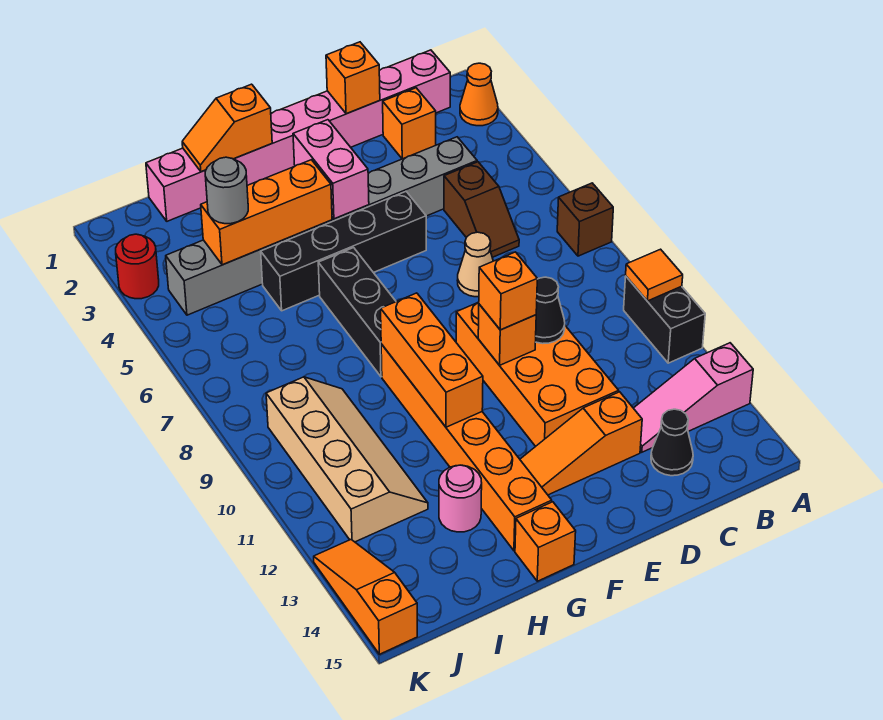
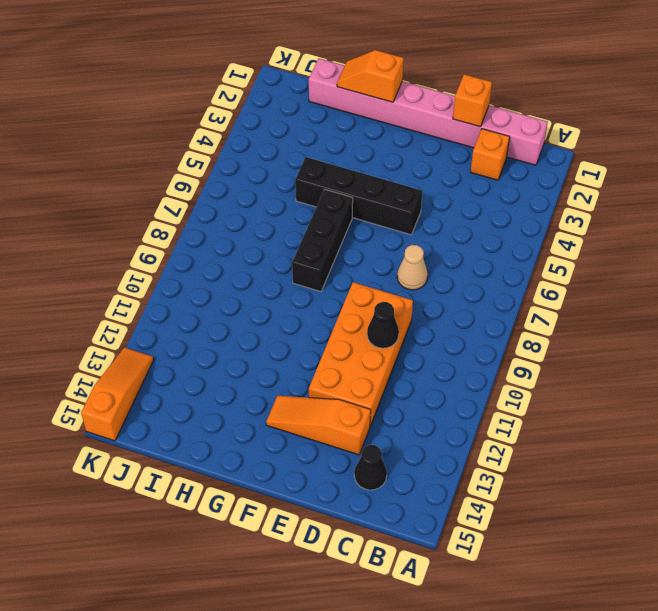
none -> orange 1x1 cone [460,63,498,126]
none -> brown 1x1 brick [557,183,613,256]
none -> black 1x2 brick [624,277,705,363]
none -> pink 1x3 slope [634,343,753,452]

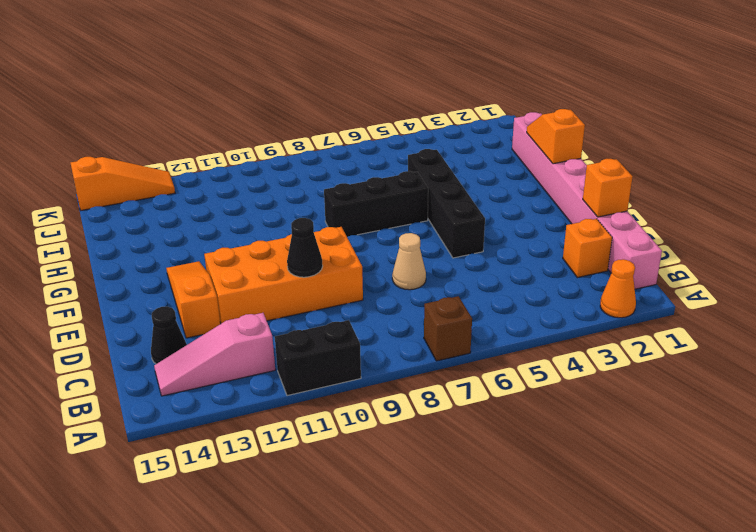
pink 1x3 slope [154,313,275,396] -> pink 1x3 slope turned to [634,343,753,452]
none -> grey 1x8 brick [166,137,477,315]
none -> brown 1x2 slope [444,162,519,257]
none -> orange 1x6 brick [381,344,552,551]
none -> orange 1x1 brick [515,502,576,581]

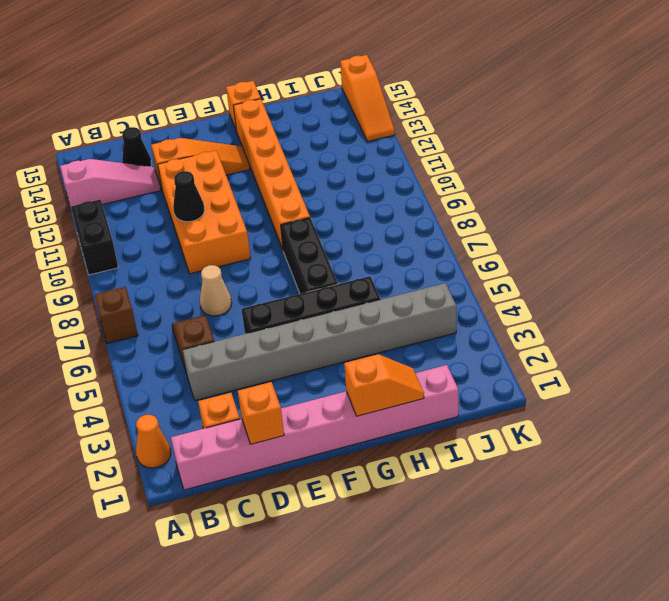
none -> pink 1x1 round brick [439,465,482,532]
none -> tan 2x4 slope [266,377,428,542]
none -> red 1x1 round brick [116,234,159,299]
none -> orange 1x1 tile [626,249,683,301]

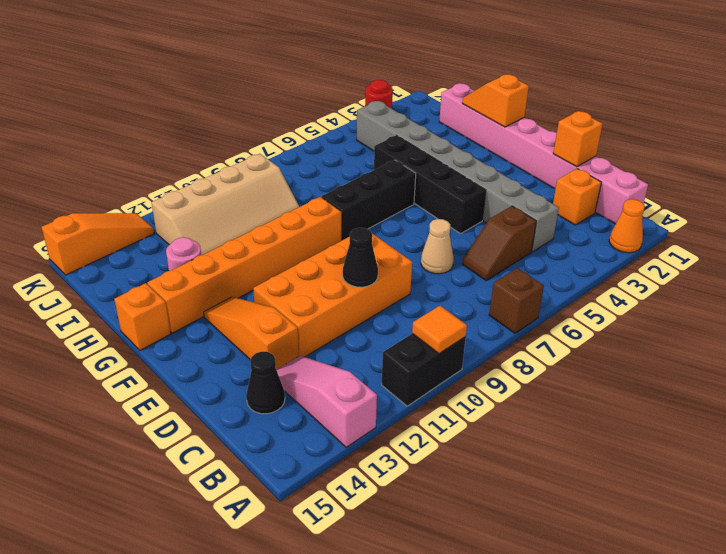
none -> orange 1x1 brick [478,304,536,365]
none -> pink 1x2 brick [293,120,369,219]
none -> orange 1x3 brick [201,160,332,265]
none -> orange 1x3 brick [381,293,483,427]

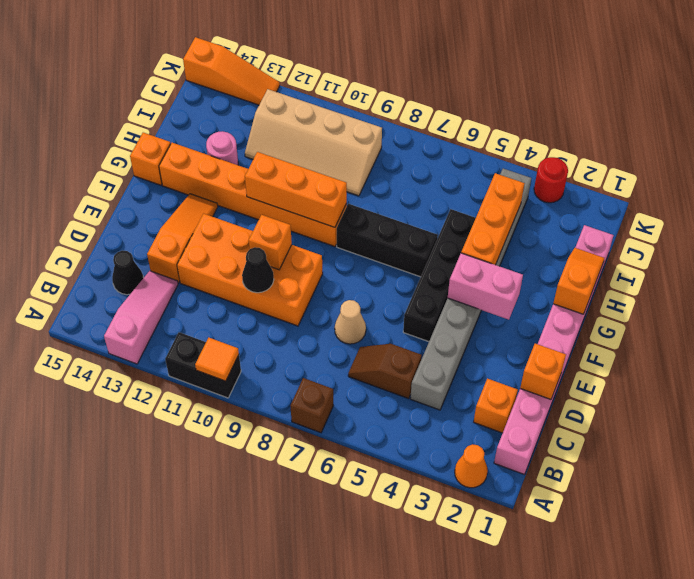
none -> orange 1x1 brick [478,252,537,330]
none -> grey 1x1 round brick [205,157,248,224]

